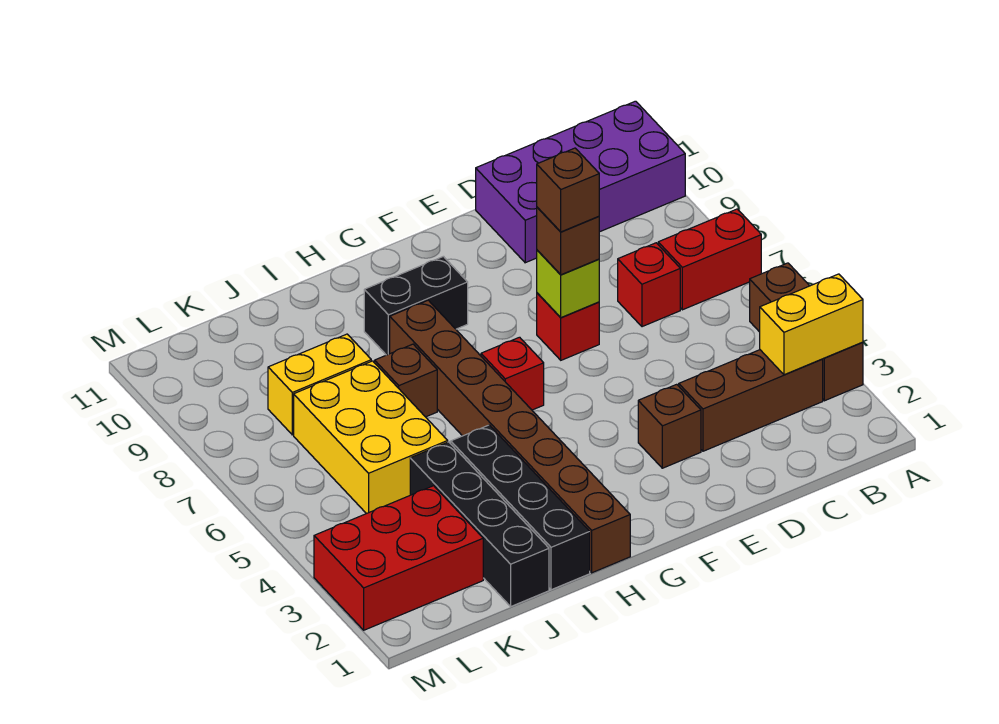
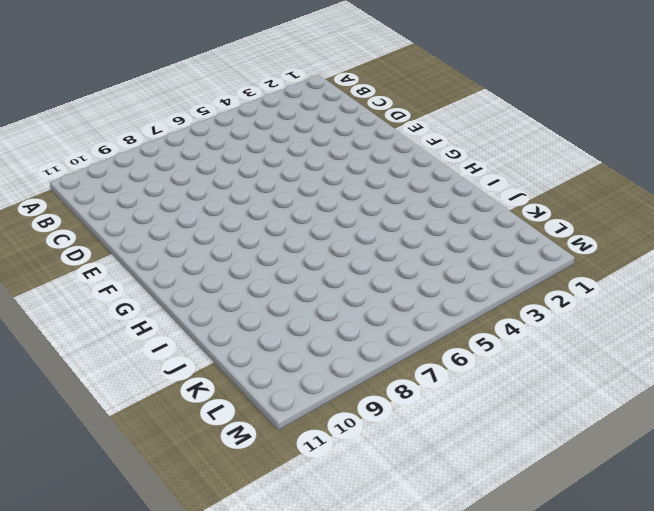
none -> brown 1x3 brick [750,263,863,401]
none -> red 1x2 brick [658,209,761,310]
none -> purple 2x4 brick [476,101,685,263]

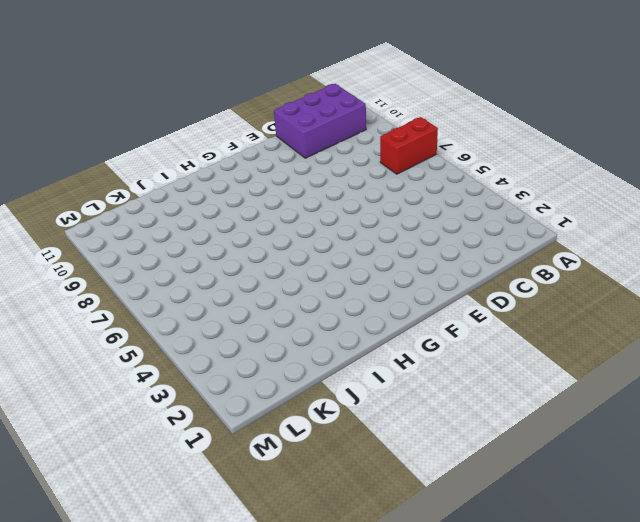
purple 2x3 brick [274,84,366,158] -> purple 2x4 brick [476,101,685,263]
none -> brown 1x3 brick [750,263,863,401]
none -> brown 1x3 brick [679,350,823,451]
none -> red 1x1 brick [618,243,680,327]

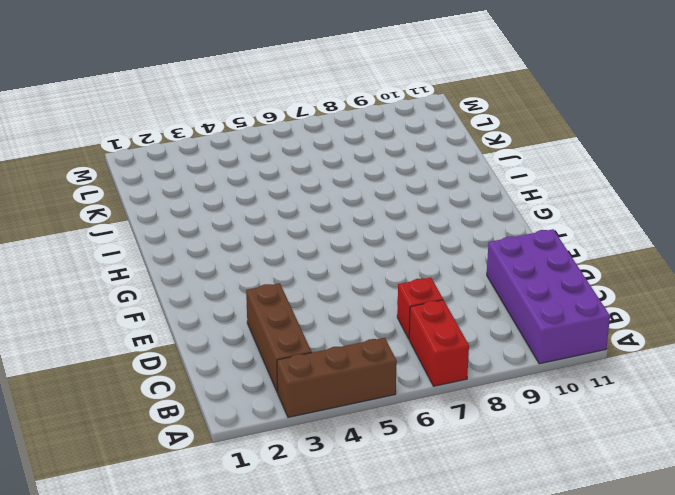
none -> brown 1x1 brick [638,384,701,468]
none -> red 1x1 brick [537,293,599,360]
none -> red 1x1 brick [481,337,544,410]

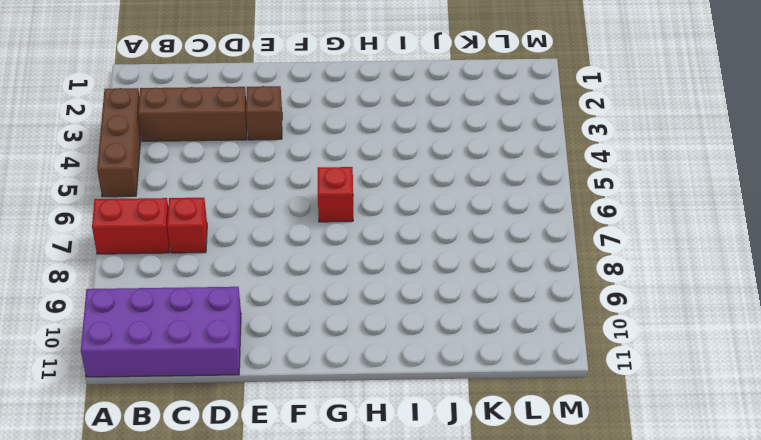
none -> red 1x1 brick [537,293,599,360]
none -> black 1x2 brick [364,256,468,355]
none -> brown 1x8 brick [390,300,630,573]

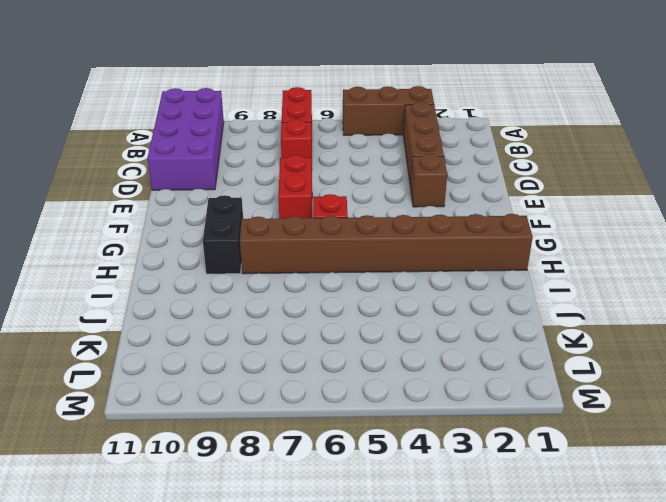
red 1x2 brick [279,155,312,218] -> red 1x1 brick [537,293,599,360]
none -> black 1x4 brick [451,425,590,590]
none -> brown 1x1 brick [375,344,437,417]
none -> black 1x4 brick [410,442,549,606]

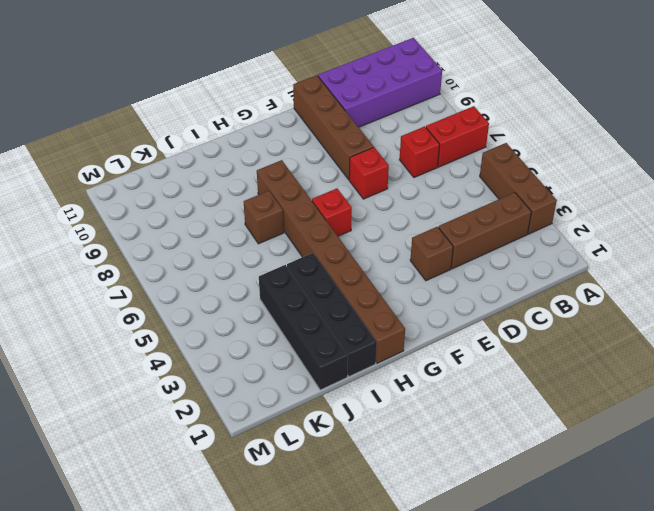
brown 1x4 brick [293,75,374,180] -> none
none -> black 1x2 brick [364,256,468,355]
none -> yellow 2x3 brick [294,361,448,514]
none -> yellow 1x2 brick [268,334,371,435]

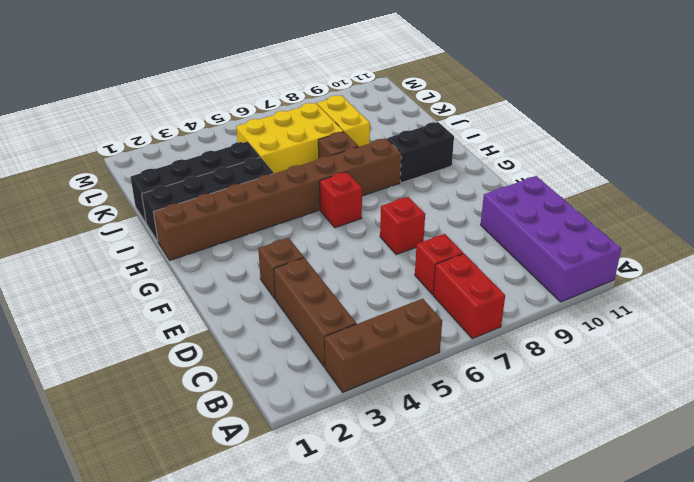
black 1x2 brick [387,122,454,183] -> black 1x2 brick turned to [364,256,468,355]
none -> red 2x3 brick [314,486,483,630]
none -> yellow 1x2 brick [760,274,863,375]
none -> lime 1x1 brick [537,250,599,318]

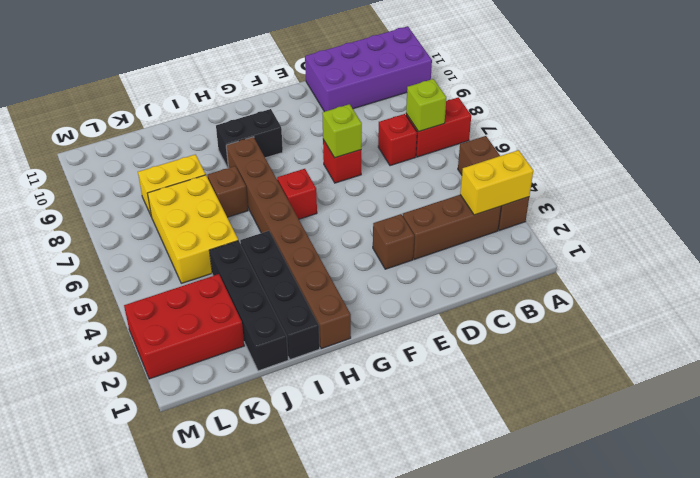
lime 1x1 brick [406,79,446,132] -> none
none -> brown 1x1 brick [537,207,599,275]
none -> brown 1x1 brick [537,148,599,232]

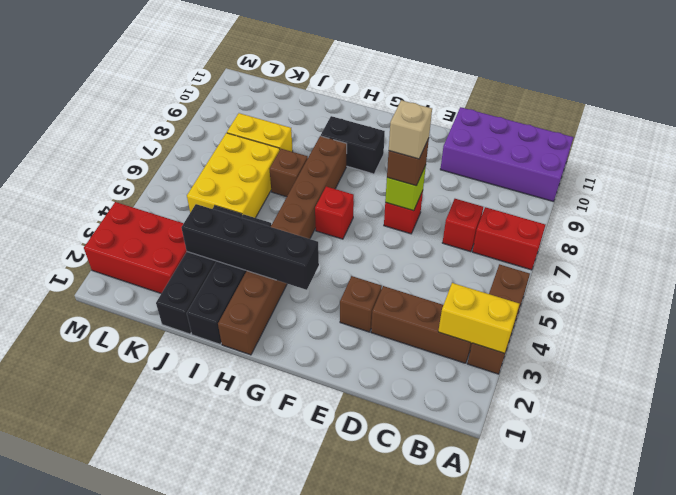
tan 1x1 brick [389,100,432,159] -> brown 1x1 brick [537,148,599,232]
black 1x4 brick [181,204,319,290] -> none

